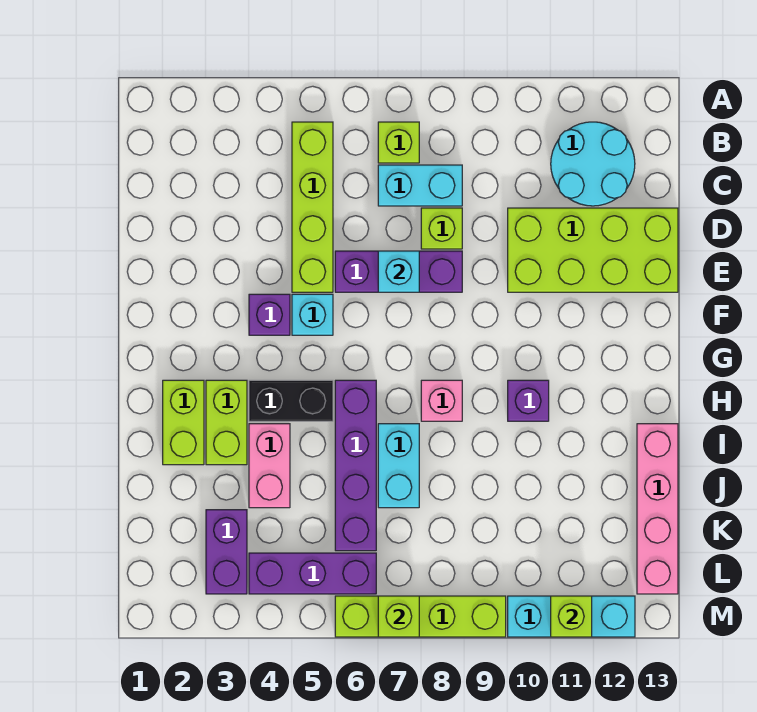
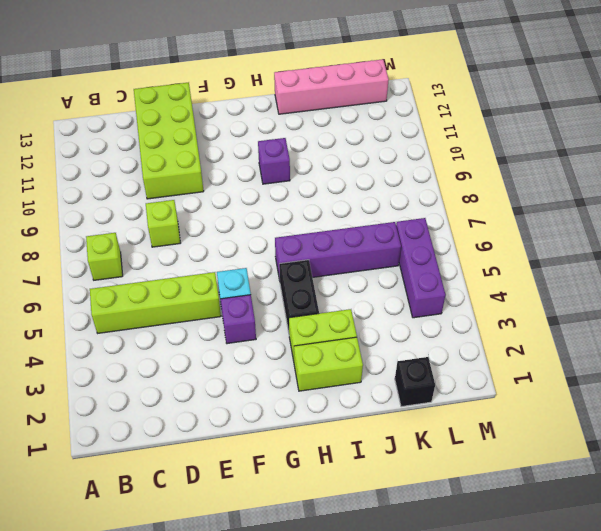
black 1x1 brick [395,357,435,407] -> none
none -> cyan 2x2 round brick [551,122,635,206]
none -> cyan 1x2 brick [378,165,462,206]
none -> purple 1x3 brick [335,251,462,292]

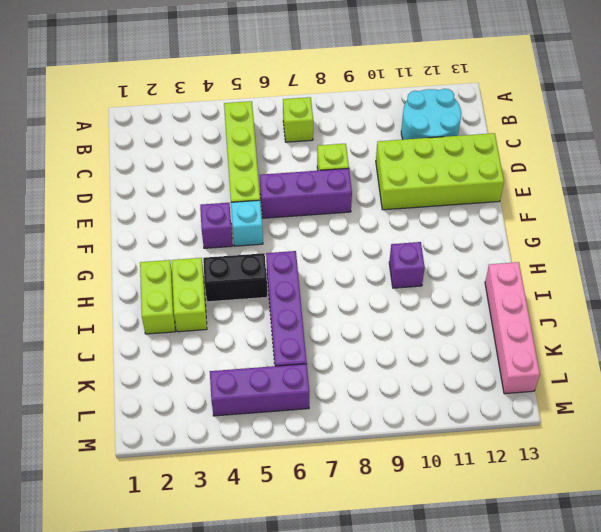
none -> cyan 1x2 brick [378,165,462,206]
none -> pink 1x1 brick [421,380,462,421]
none -> pink 1x2 brick [249,424,290,508]

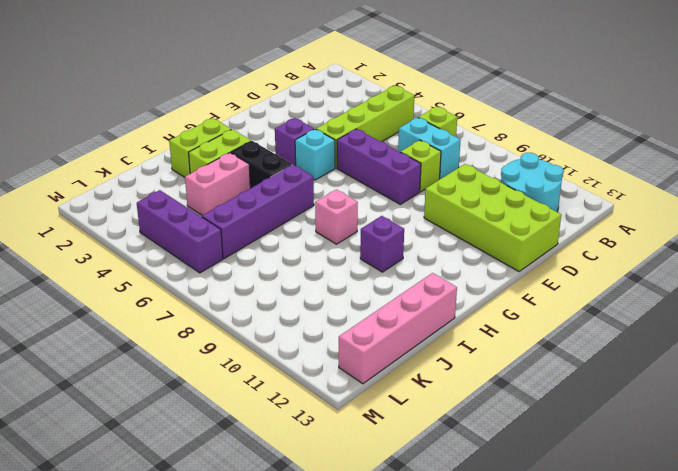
none -> cyan 1x2 brick [378,424,419,508]
none -> purple 1x2 brick [206,510,247,594]
none -> lime 1x4 brick [335,596,506,637]

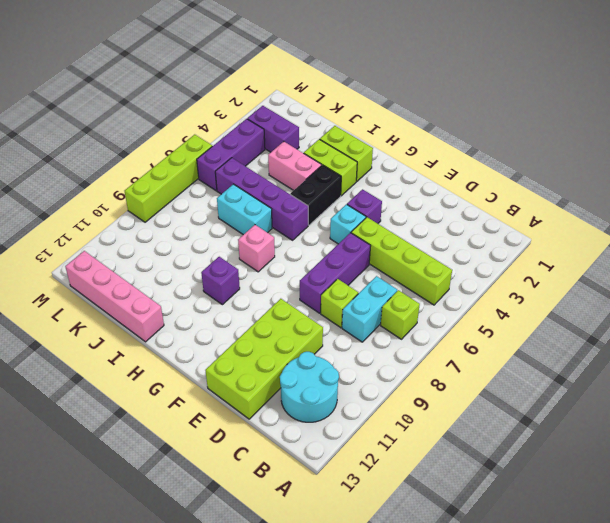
none -> cyan 1x3 brick [508,596,635,637]
none -> cyan 1x1 brick [378,251,419,292]
none -> lime 1x1 brick [378,596,419,637]

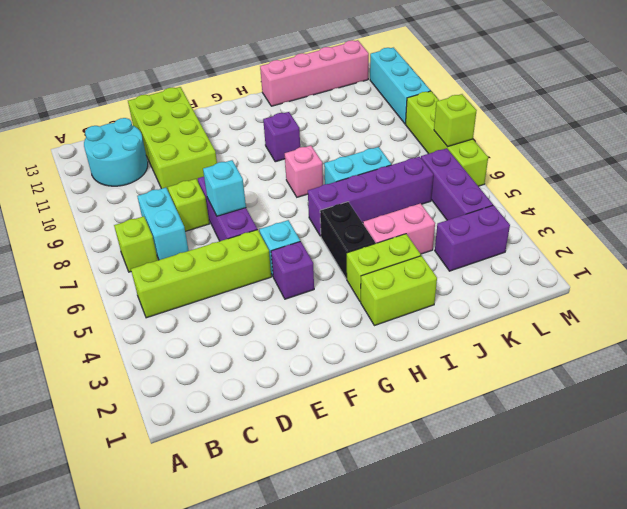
none -> lime 1x1 brick [551,596,592,637]

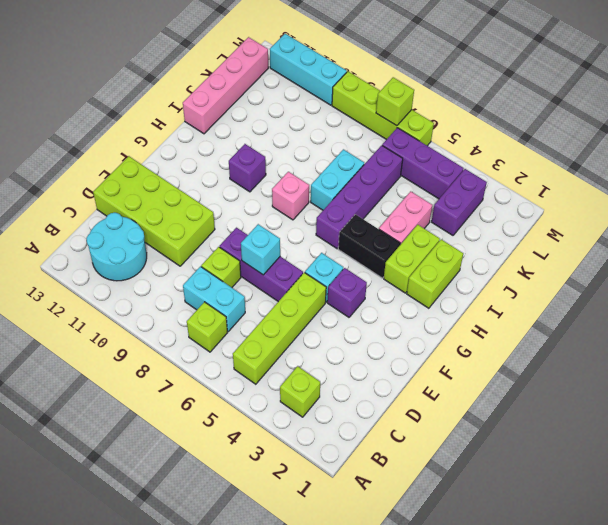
lime 1x1 brick [280,366,320,417] -> lime 1x1 brick moved to [551,596,592,637]

